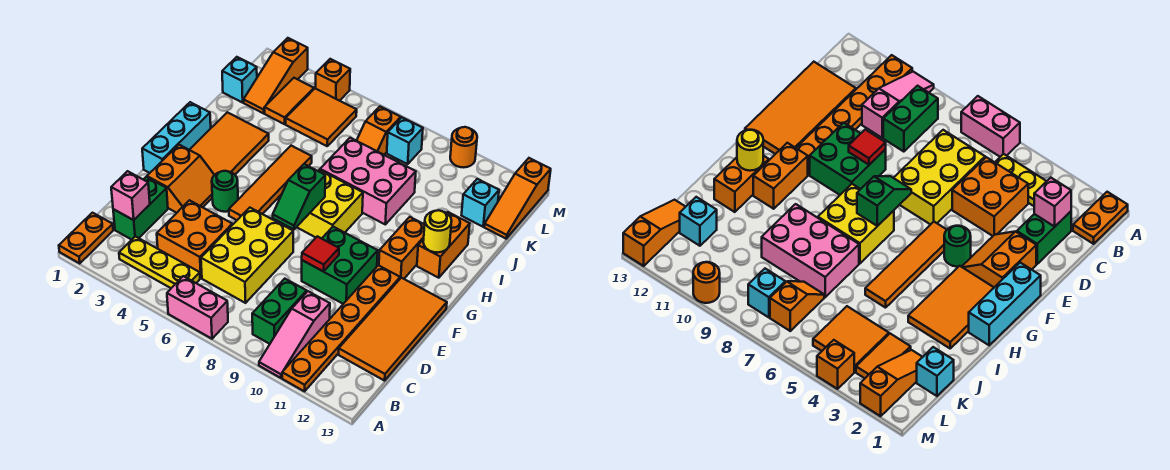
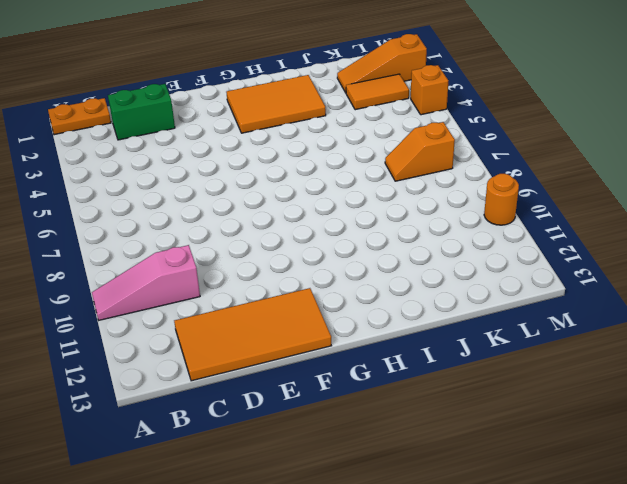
none -> pink 1x2 brick [167,276,228,339]
none -> orange 1x6 plate [282,265,400,391]
none -> yellow 1x3 plate [119,236,200,288]
none -> green 1x2 brick [252,279,307,344]

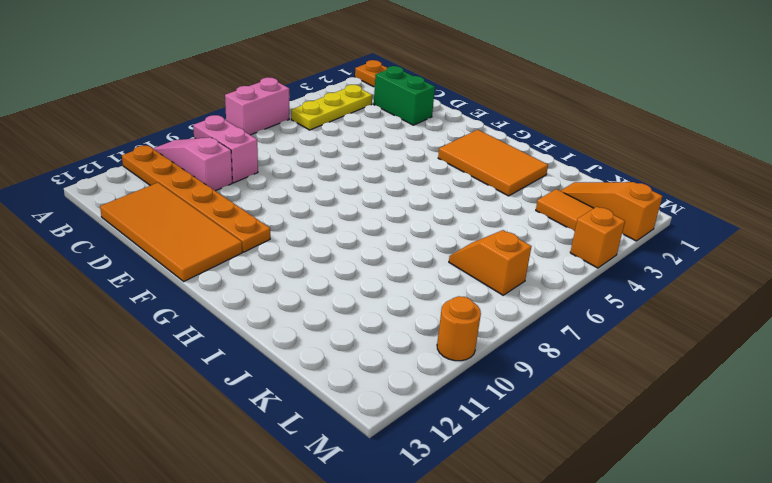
pink 1x2 brick [193,115,258,183] -> green 1x2 brick [252,279,307,344]
none -> orange 2x2 brick [157,200,232,278]
none -> yellow 2x3 brick [201,208,293,303]
none -> orange 2x2 slope [147,145,214,213]
none -> green 2x2 brick [302,227,378,304]

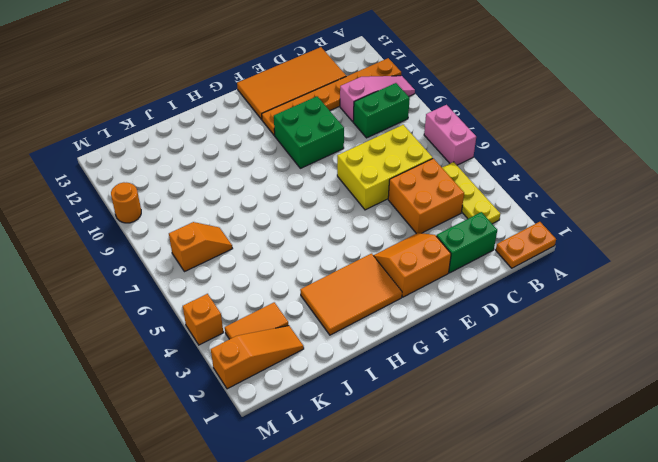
none -> cyan 1x3 brick [142,102,211,173]
none -> green 1x1 round brick [212,171,238,212]
none -> orange 1x4 tile [229,146,312,220]
none -> yellow 2x2 brick [297,170,363,239]

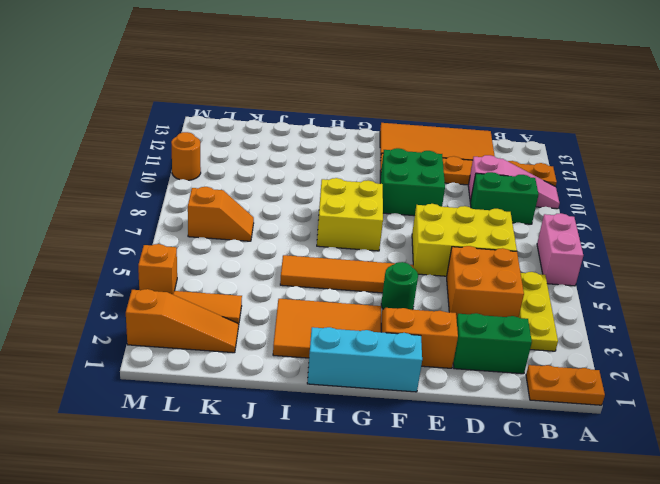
none -> orange 1x2 brick [379,217,425,279]
none -> orange 1x2 brick [417,212,470,278]
none -> pink 2x3 brick [320,138,416,224]
none -> cyan 1x1 brick [222,57,257,103]

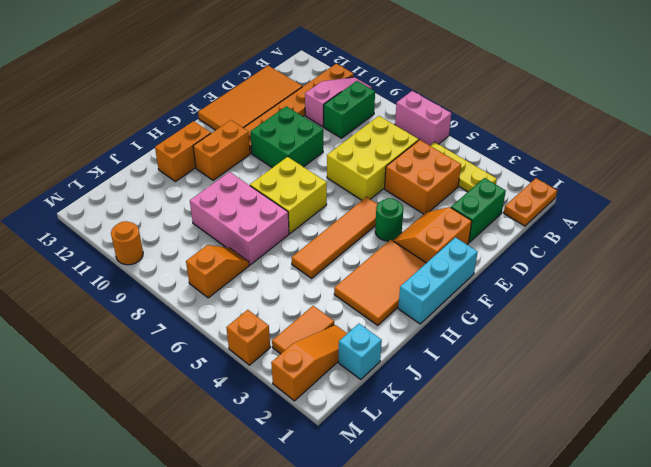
none -> orange 2x2 tile [286,88,357,146]
none -> cyan 1x1 brick [462,179,499,227]
none -> orange 1x3 slope [484,158,551,239]
none -> cyan 1x1 brick [387,118,423,164]

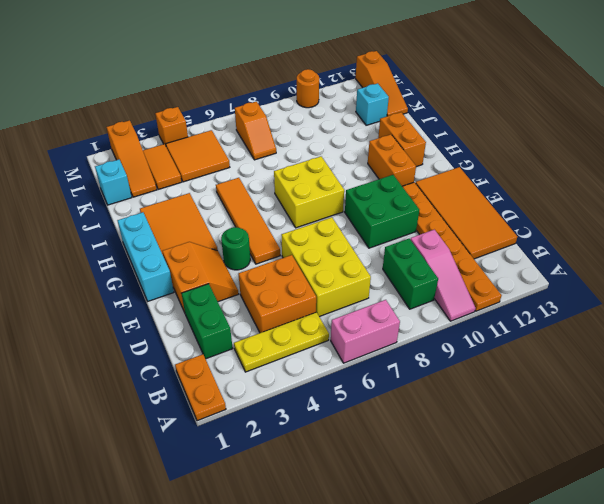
none -> pink 2x3 brick [320,138,416,224]
none -> cyan 1x1 brick [387,118,423,164]
none -> pink 1x1 brick [111,171,150,220]
none -> red 1x1 tile [302,236,339,272]

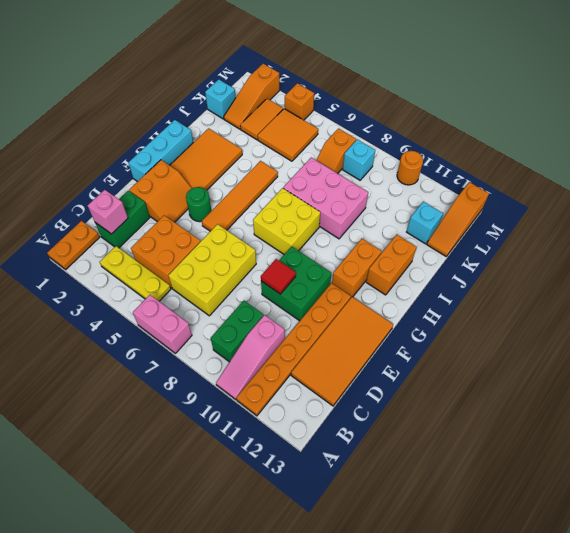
none -> green 1x2 slope [273,164,325,229]
none -> yellow 1x1 round brick [423,210,452,253]

